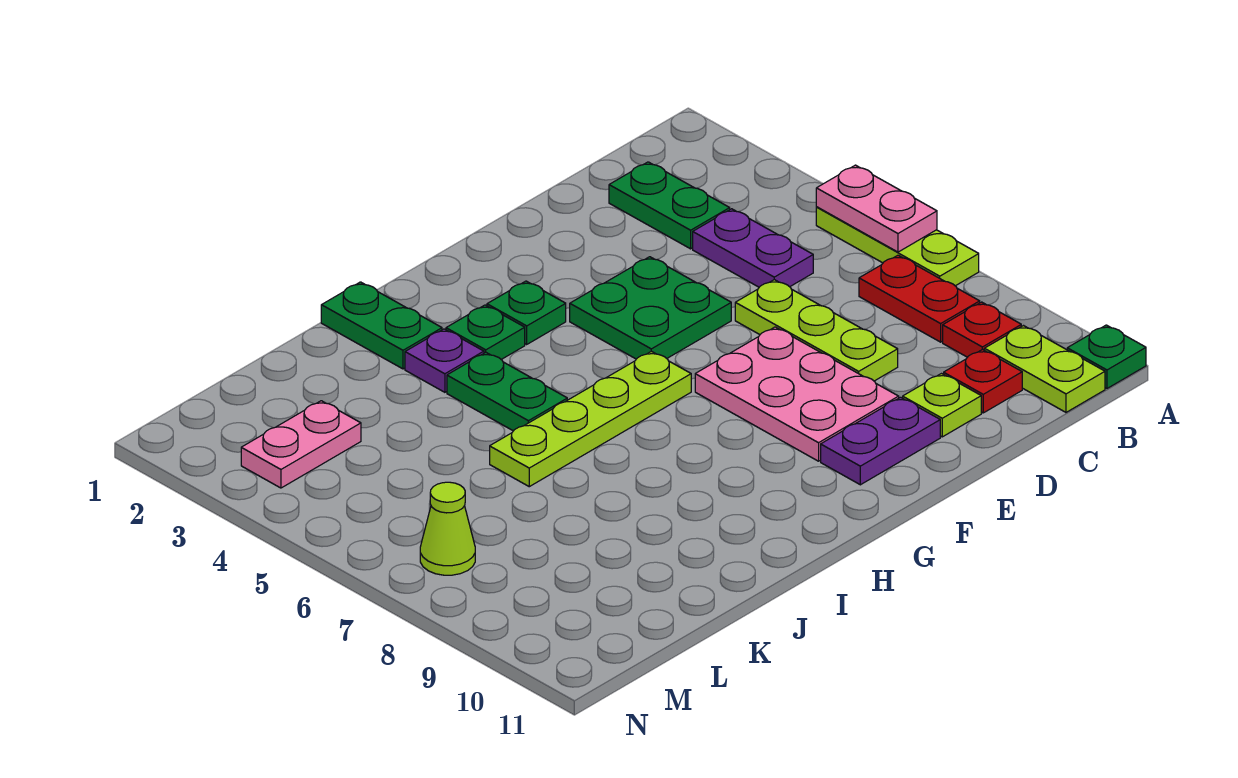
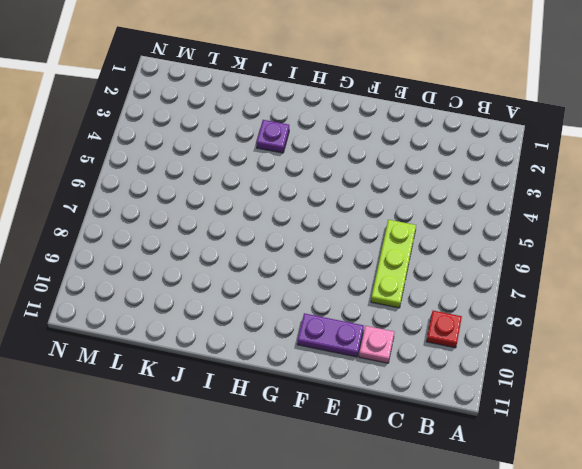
pink 1x1 plate [359,326,395,363] -> lime 1x1 plate [903,374,981,437]
none -> lime 1x3 plate [816,207,979,286]
none -> green 1x1 plate [1067,325,1146,388]
none -> red 1x2 plate [859,255,980,342]

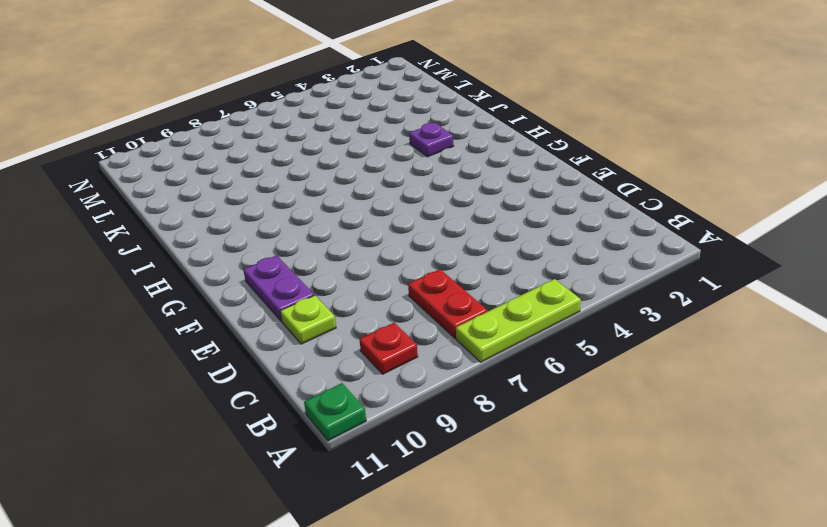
red 1x2 plate [408,269,488,338] -> red 1x2 plate turned to [859,255,980,342]
none -> lime 1x2 plate [984,326,1105,412]
none -> green 1x2 plate [609,162,730,249]
none -> purple 1x2 plate [693,209,813,287]

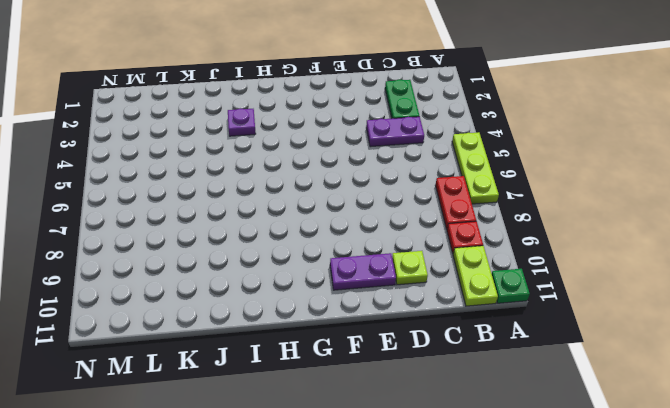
purple 1x2 plate [366,117,424,147] -> purple 1x2 plate turned to [693,209,813,287]
none -> red 1x1 plate [944,349,1022,413]
none -> lime 1x3 plate [735,280,898,381]
none -> green 2x2 plate [570,257,731,359]

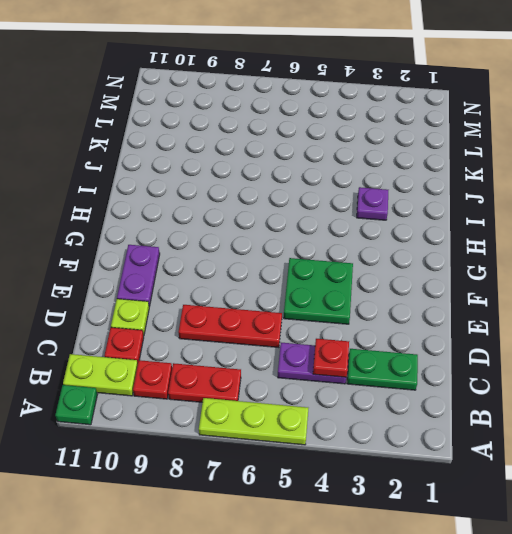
red 1x1 plate [313,339,349,377] -> none
red 1x3 plate [178,305,282,348] -> lime 1x3 plate [735,280,898,381]
none -> pink 2x3 plate [695,327,899,461]
none -> green 1x1 plate [487,281,566,344]
none -> lime 1x4 plate [490,351,691,487]

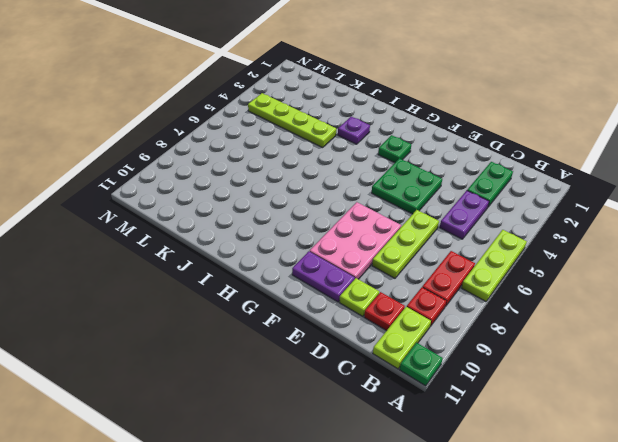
lime 1x4 plate [248,93,336,148] -> lime 1x4 plate moved to [490,351,691,487]
none -> green 1x1 plate [446,305,525,360]
none -> green 1x2 plate [321,282,442,369]
none -> green 1x2 plate [447,352,567,431]

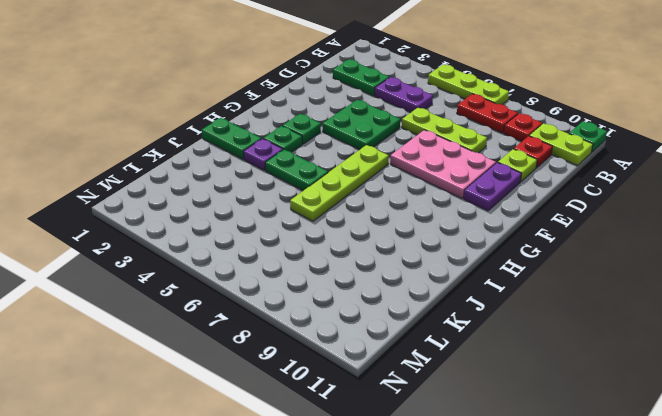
none -> pink 1x2 plate [241,401,361,488]
none -> lime 1x1 cone [420,482,475,575]
none -> pink 1x2 plate [816,165,937,252]

